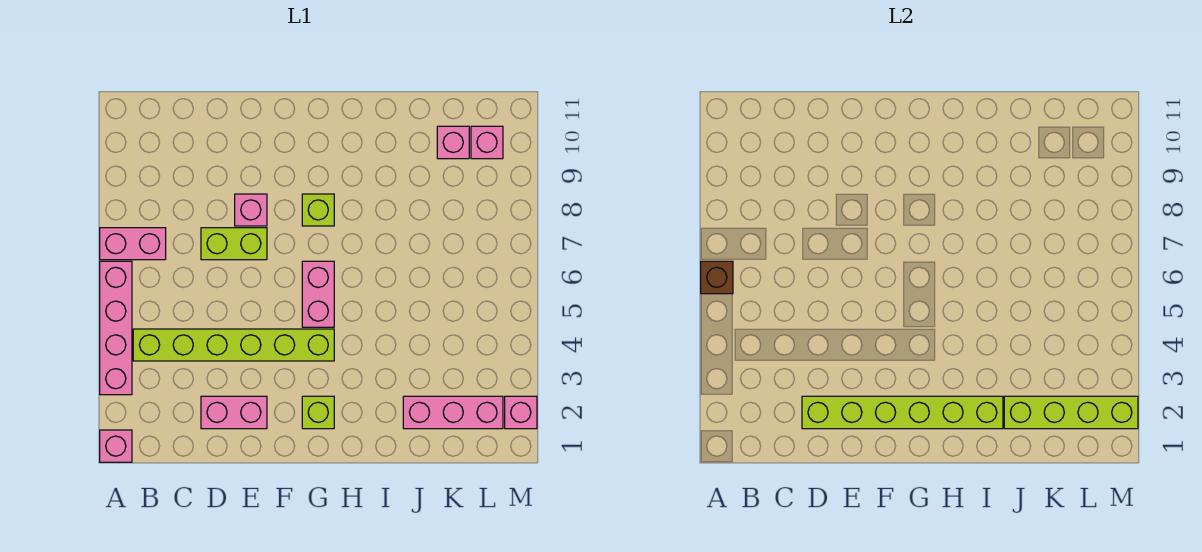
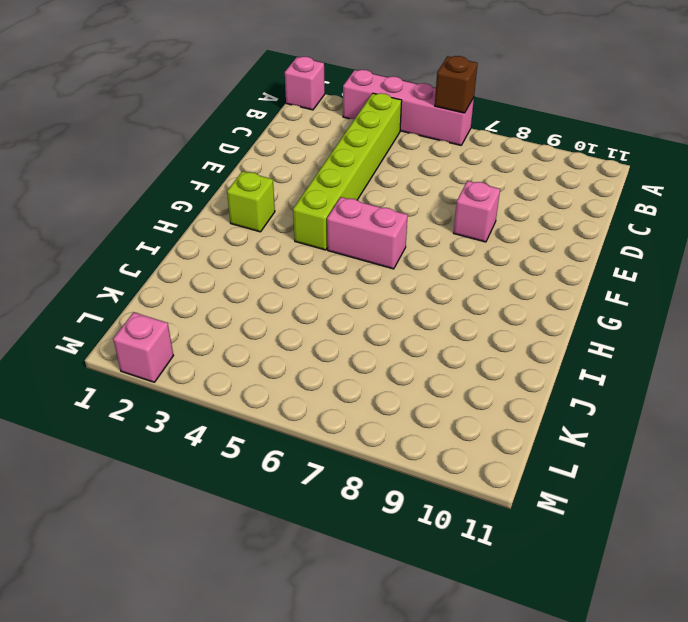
none -> pink 1x2 brick [100,228,166,260]
none -> pink 1x2 brick [201,396,267,429]
none -> lime 1x2 brick [201,228,267,260]

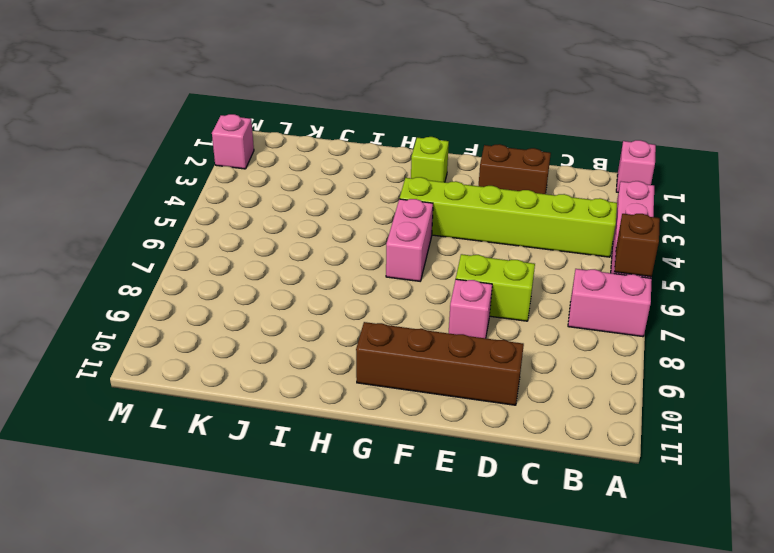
brown 1x2 brick [479,144,551,194] -> pink 1x2 brick [201,396,267,429]
brown 1x4 brick [356,322,524,405] -> none
none -> lime 1x1 brick [302,194,334,226]
none -> pink 1x3 brick [403,396,503,429]
none -> pink 1x1 brick [437,126,469,159]

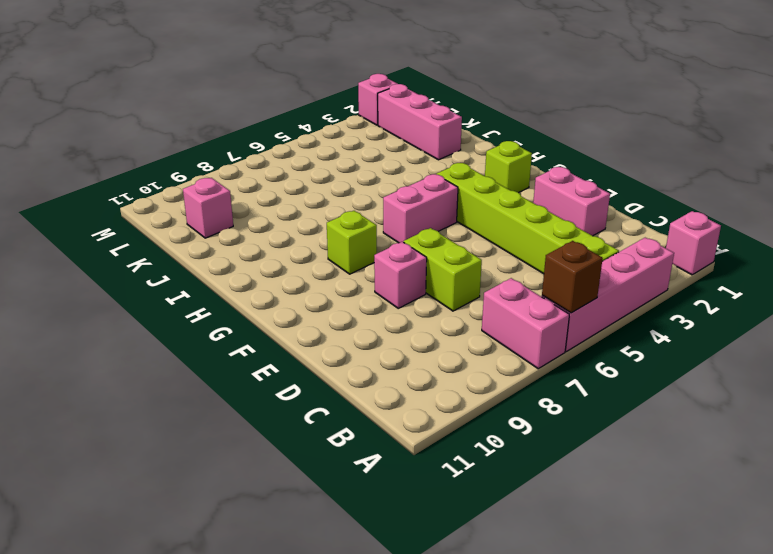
none -> pink 1x1 brick [471,126,503,159]
none -> lime 1x6 brick [802,396,1003,429]
none -> lime 1x4 brick [1004,396,1138,429]

